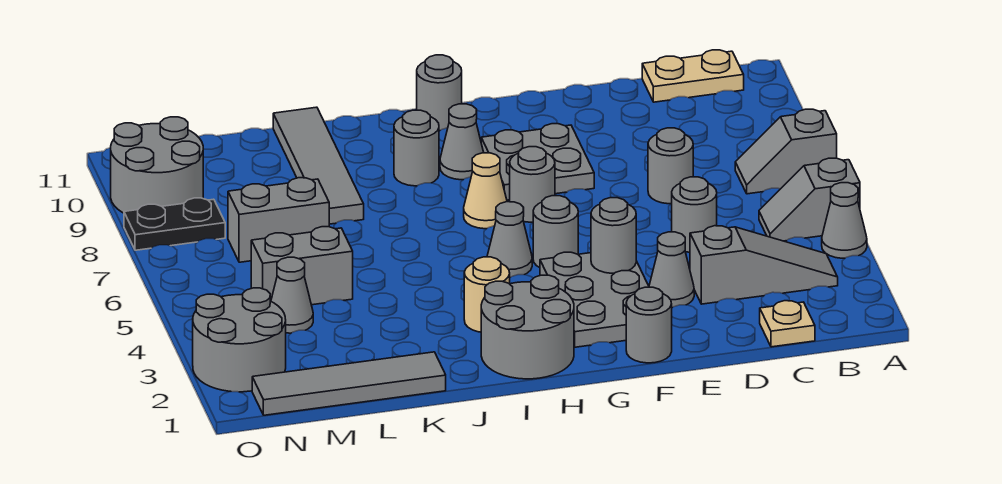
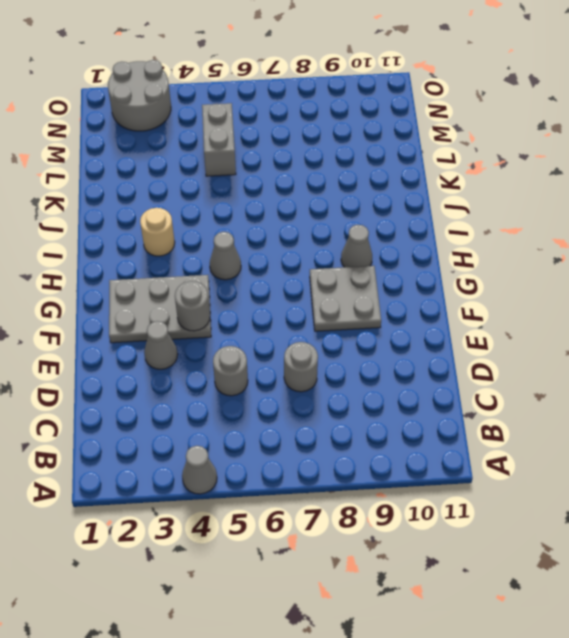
none -> grey 1x2 slope [759,158,860,241]
none -> grey 1x2 slope [735,109,837,194]
none -> grey 1x3 slope [690,226,838,304]
none -> tan 1x2 plate [642,50,744,102]

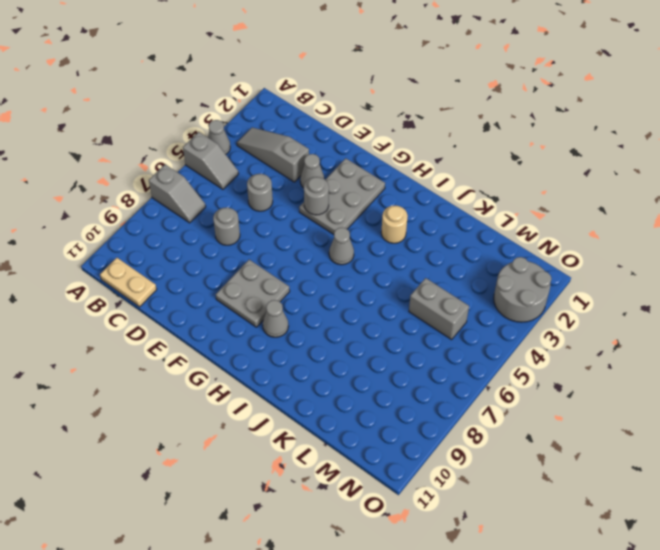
none -> tan 1x1 plate [760,301,815,347]
none -> grey 1x1 round brick [626,287,672,363]
none -> grey 1x1 round brick [533,196,578,268]
none -> grey 1x1 round brick [510,147,555,222]

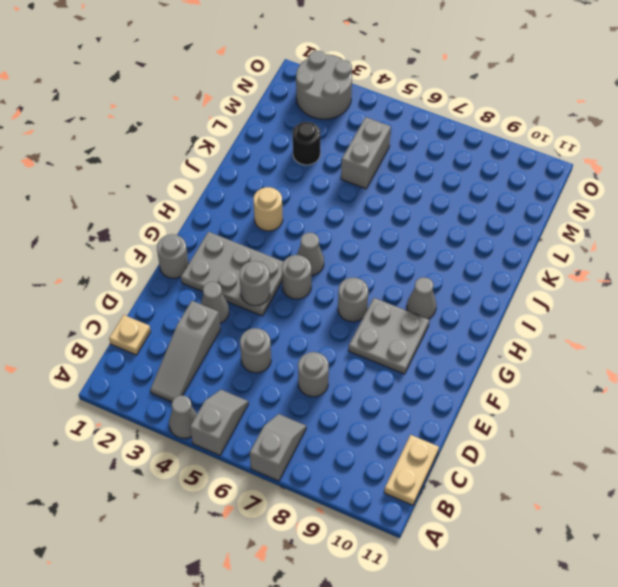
black 1x1 round brick [293,122,320,165] -> none
none -> grey 2x2 round brick [481,275,574,379]
none -> tan 1x1 cone [464,153,507,229]
none -> grey 1x1 round brick [417,55,462,131]
none -> grey 1x1 round brick [394,110,439,186]

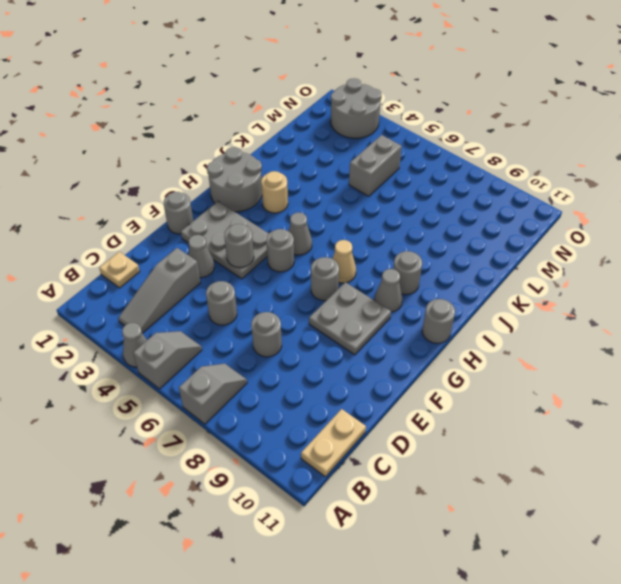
none -> grey 1x4 tile [252,352,446,415]
none -> grey 1x4 tile [273,107,364,224]
none -> grey 1x2 brick [228,178,329,262]
none -> grey 1x1 cone [271,257,313,333]

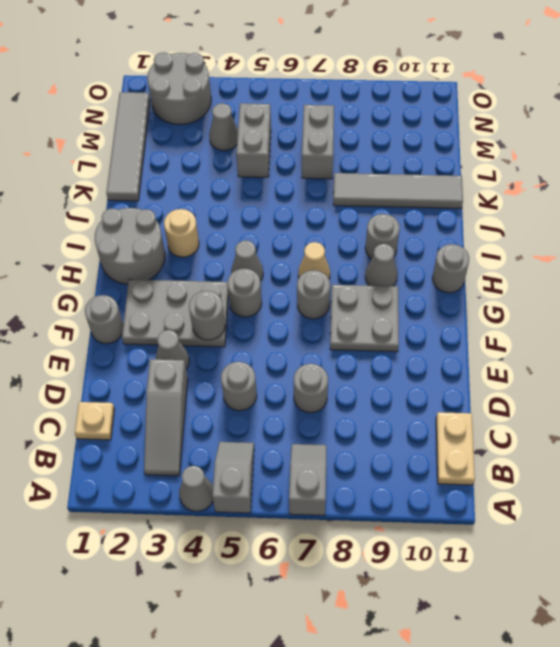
none -> black 1x2 plate [124,198,225,250]
none -> grey 2x2 round brick [111,117,203,213]

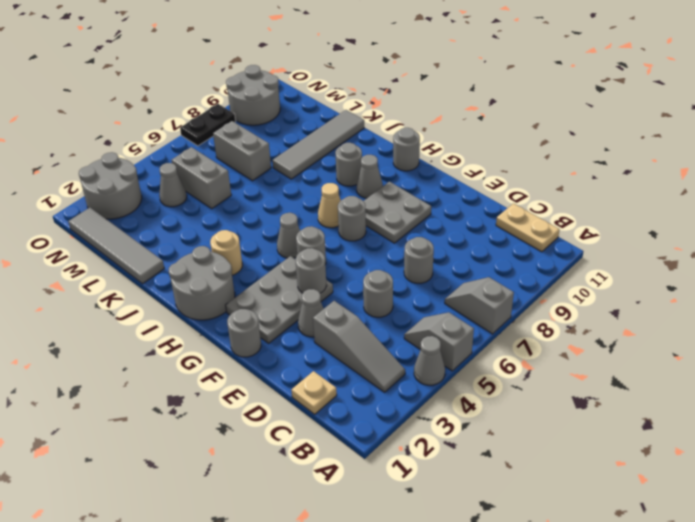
black 1x2 plate [180,104,236,146] -> black 1x2 plate turned to [124,198,225,250]

